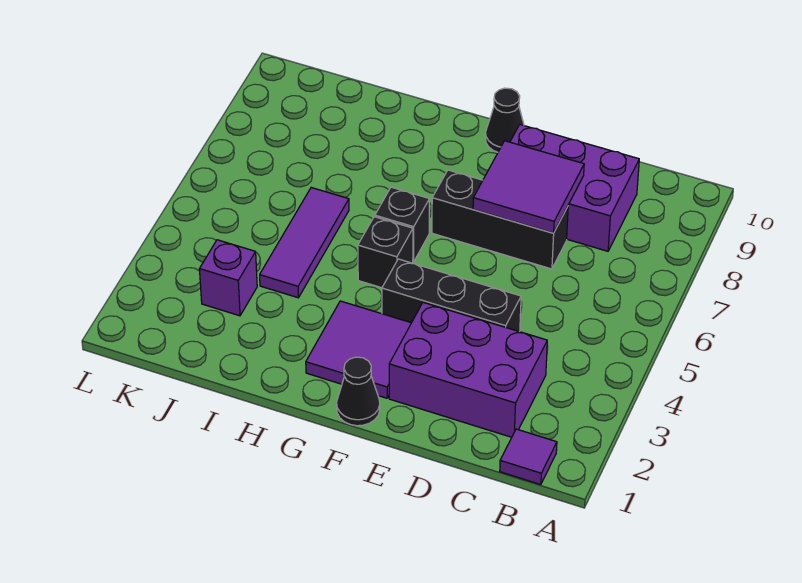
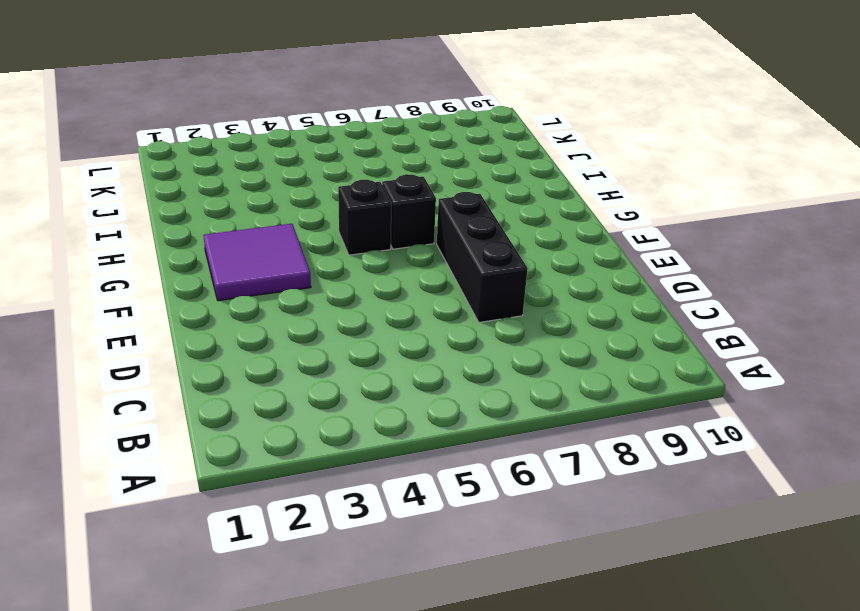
none -> purple 1x1 tile [500,429,557,485]
none -> purple 2x3 brick [389,302,547,437]
none -> purple 2x3 brick [510,125,639,251]

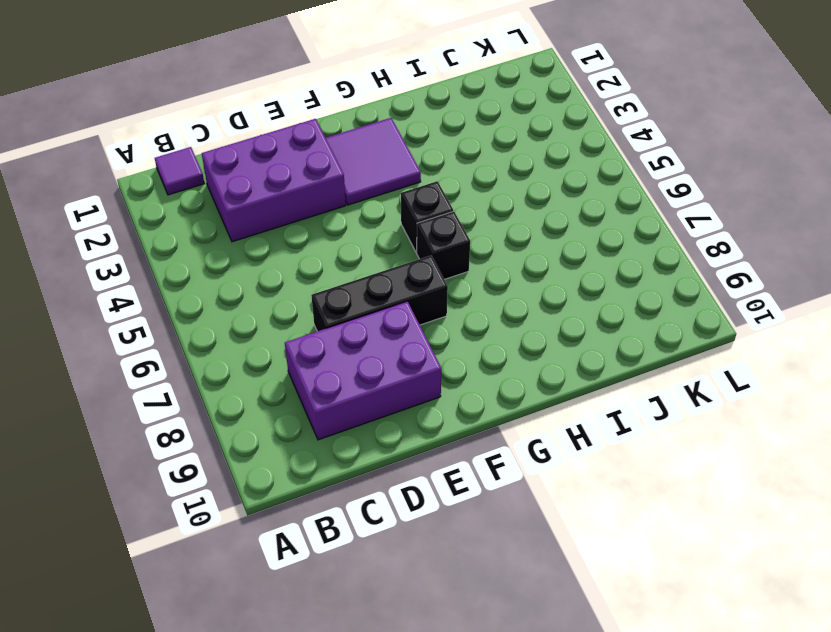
none -> black 1x3 brick [382,259,521,332]
none -> black 1x1 cone [337,357,380,426]
none -> black 1x1 cone [485,88,524,152]

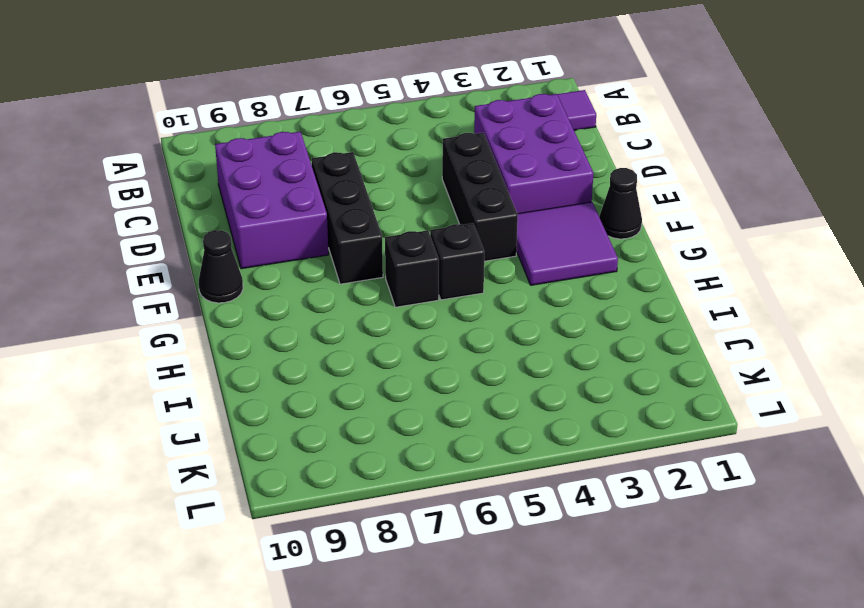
none -> purple 1x3 tile [260,188,349,298]
none -> purple 1x1 brick [200,240,257,316]
none -> purple 2x2 tile [473,141,584,233]

